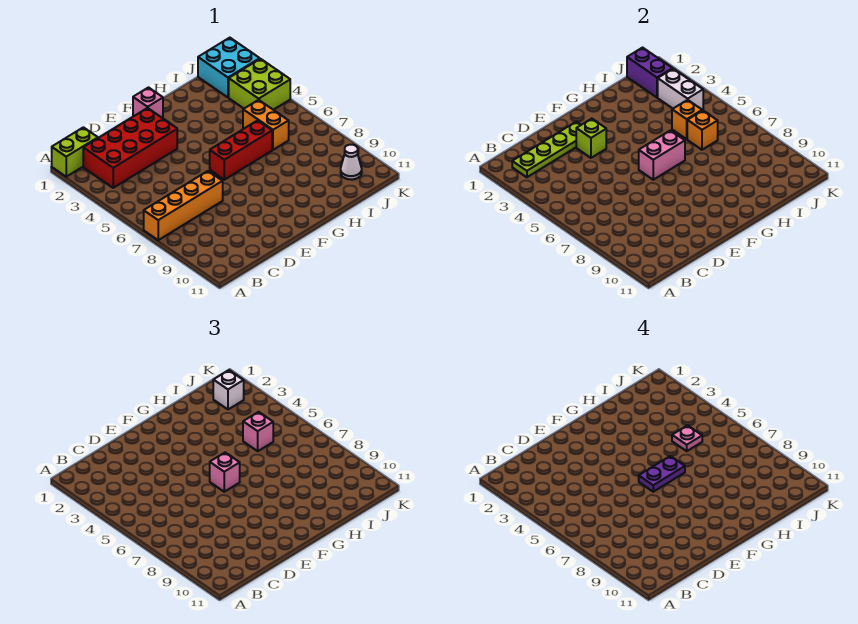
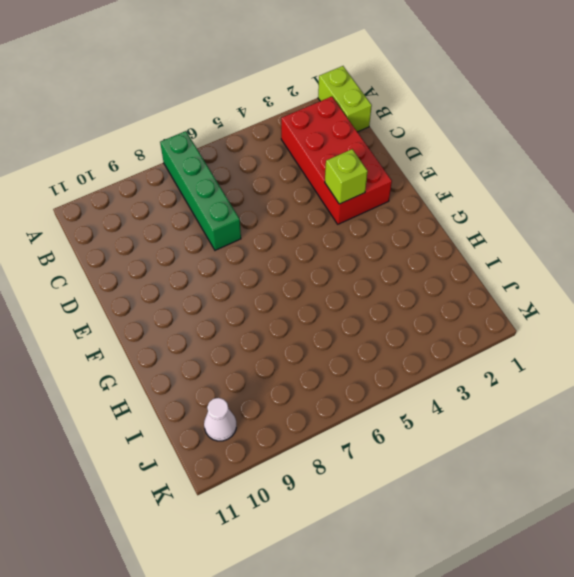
green 1x4 brick [160,131,241,250] -> orange 1x4 brick [144,171,223,240]
none -> pink 1x1 brick [133,88,163,118]
none -> red 1x3 brick [210,120,272,180]
none -> orange 1x2 brick [243,100,289,150]

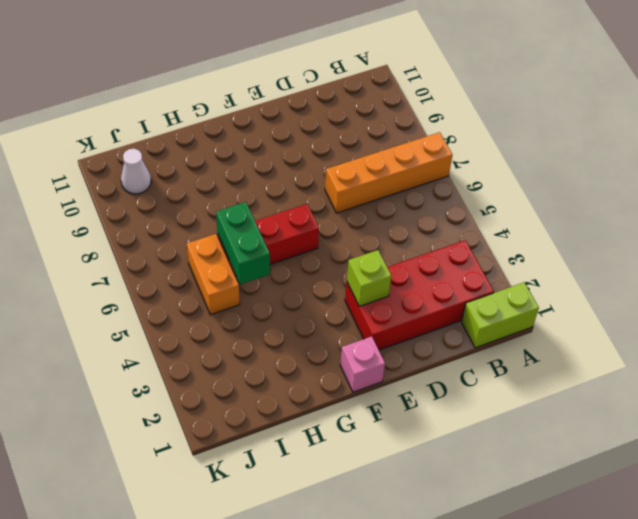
green 1x2 brick [216,202,270,284] -> none
none -> cyan 2x2 brick [198,38,260,97]
none -> lime 2x2 brick [229,59,290,110]
none -> lime 1x4 plate [512,121,581,177]

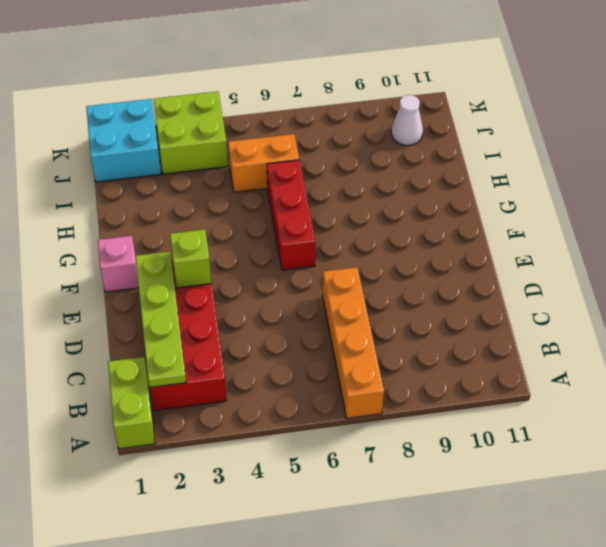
none -> pink 1x2 brick [639,130,685,180]
none -> orange 1x1 brick [672,100,702,139]
none -> orange 1x1 brick [687,110,718,150]

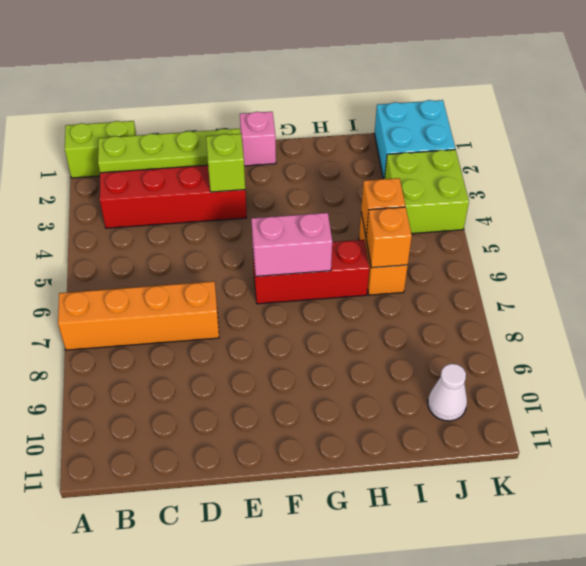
none -> purple 1x2 brick [627,48,673,97]
none -> white 1x2 brick [658,69,703,110]
none -> pink 1x1 brick [210,452,240,492]

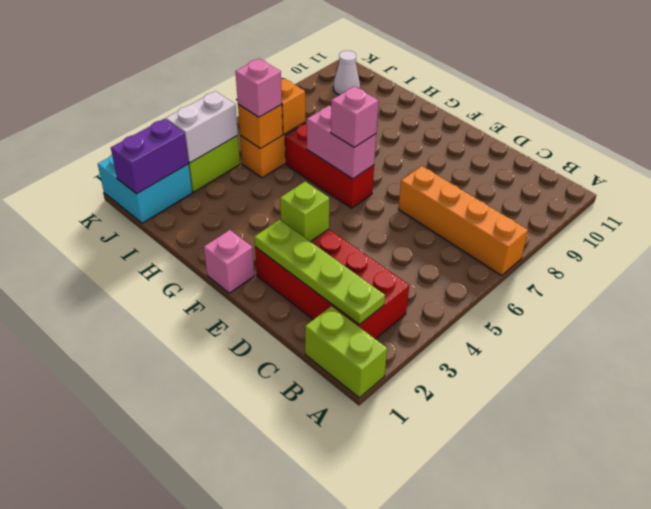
none -> white 1x1 brick [213,370,244,409]
none -> purple 1x2 plate [639,456,685,492]
none -> pink 1x1 plate [672,425,702,451]

